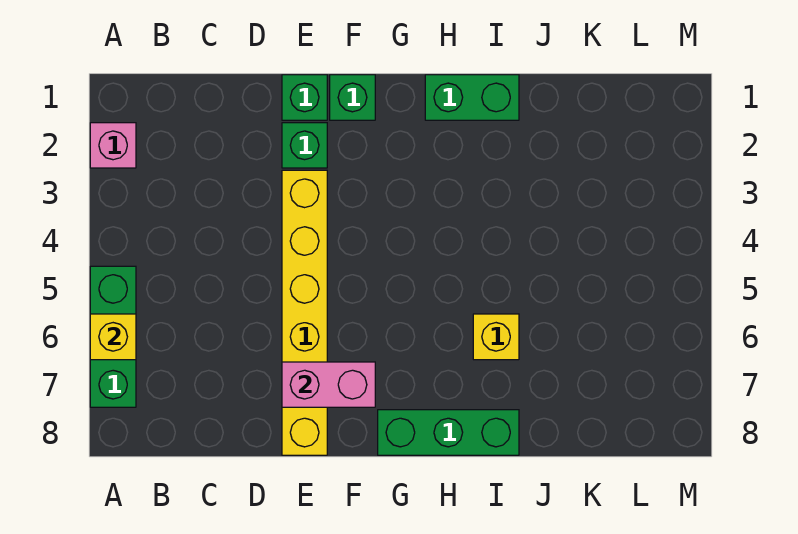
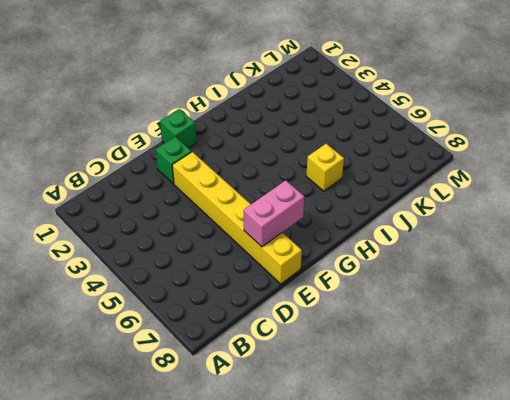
none -> pink 1x1 brick [90,123,136,168]
none -> green 1x3 brick [90,266,136,407]

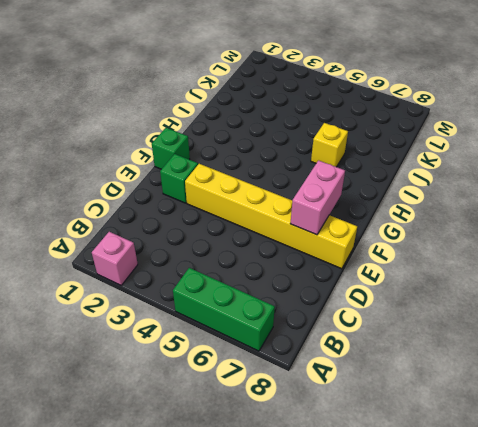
none -> green 1x1 brick [282,75,327,120]
none -> green 1x3 brick [378,410,519,455]

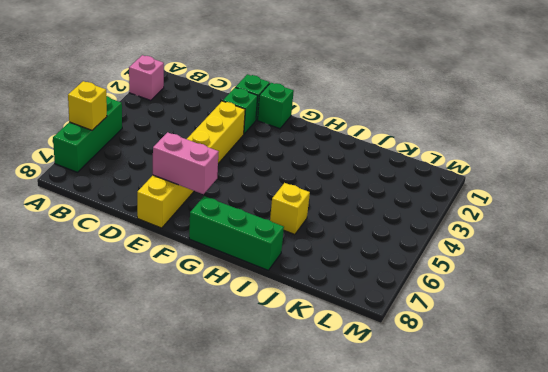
none -> green 1x2 brick [425,75,519,120]

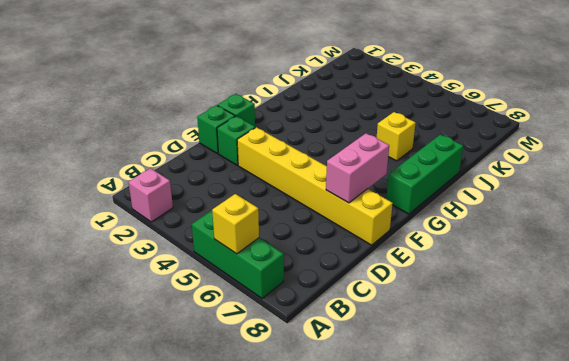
none -> green 1x2 brick [425,75,519,120]

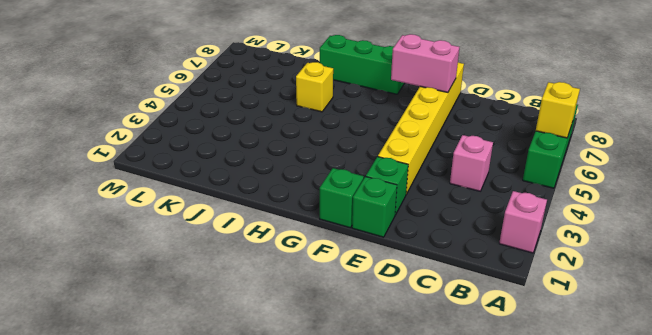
pink 1x1 brick [450,135,493,191] -> none
none -> green 1x2 brick [425,75,519,120]

